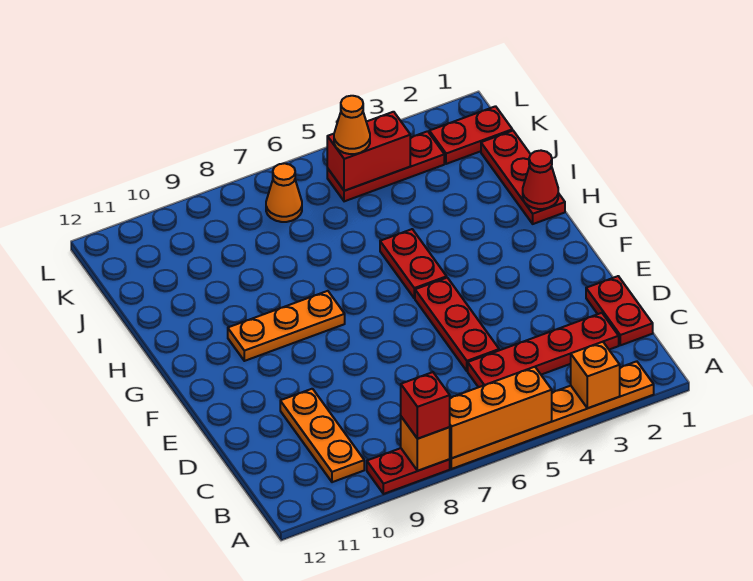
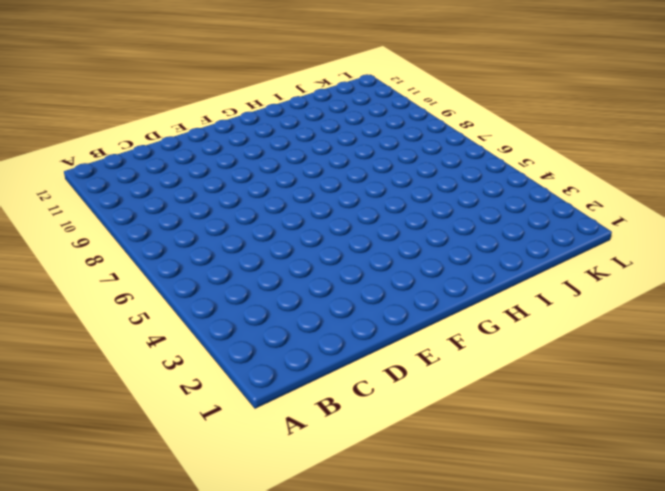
none -> orange 1x6 plate [450,361,654,469]
none -> red 1x2 plate [367,448,450,494]
none -> orange 1x3 plate [280,389,364,482]

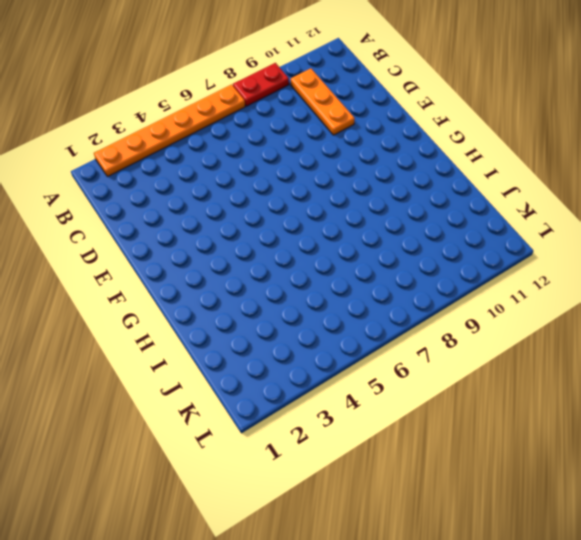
none -> red 1x2 plate [586,276,653,345]
none -> red 1x4 plate [468,313,619,387]
none -> red 1x3 plate [415,278,499,371]

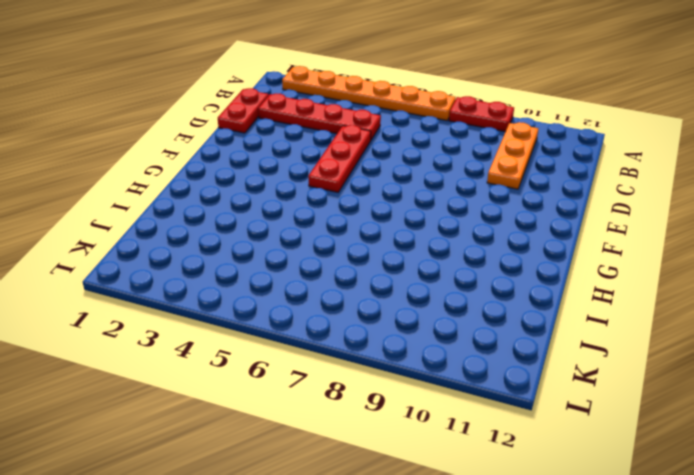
none -> red 1x2 plate [380,229,447,298]
none -> orange 1x3 plate [228,291,345,361]
none -> red 1x3 plate [481,131,565,224]

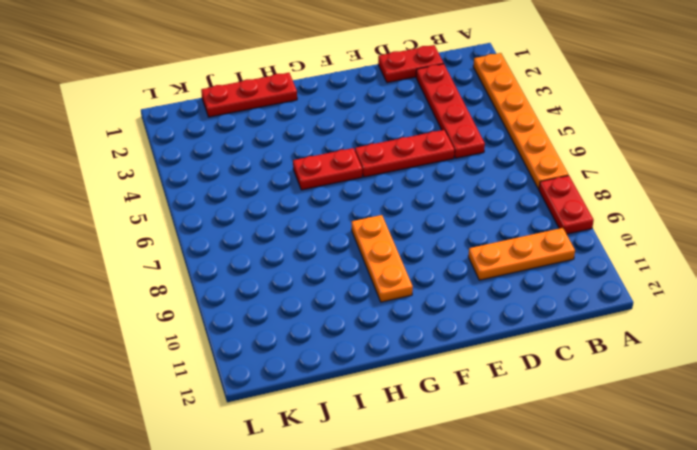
none -> red 1x2 plate [429,106,512,164]
none -> red 1x3 plate [327,131,444,201]
none -> orange 1x1 cone [266,163,302,222]

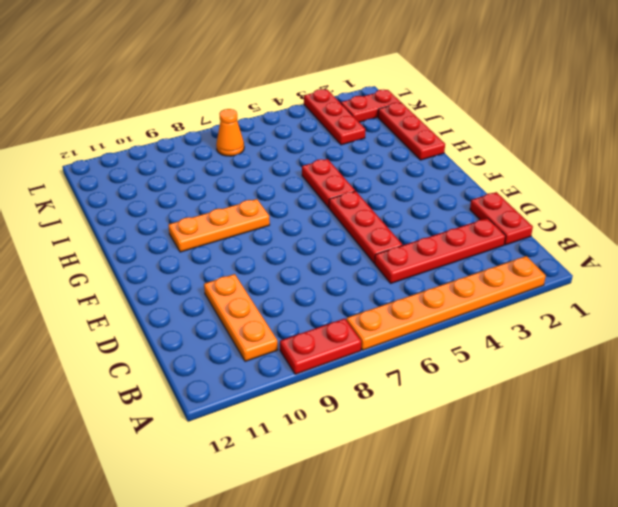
red 1x3 plate [304,89,365,145] -> red 1x3 plate turned to [327,131,444,201]
none -> orange 1x1 brick [571,342,620,408]
none -> orange 1x3 brick [450,367,552,458]
none -> orange 1x1 brick [401,417,450,471]

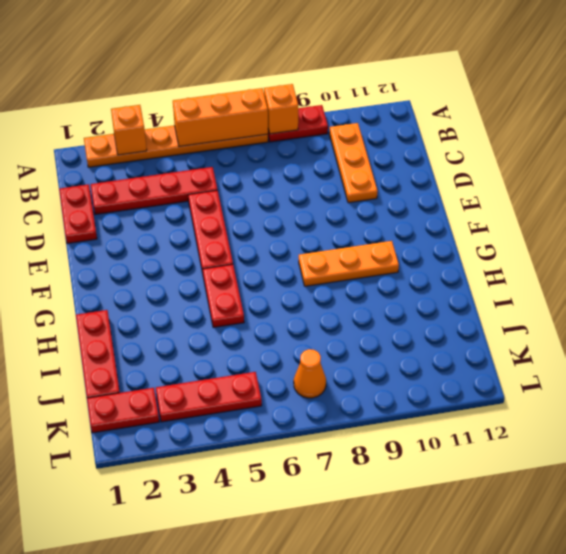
none -> red 1x1 cone [523,151,558,209]
none -> red 1x2 brick [327,112,410,191]
none -> red 1x1 brick [401,372,450,439]

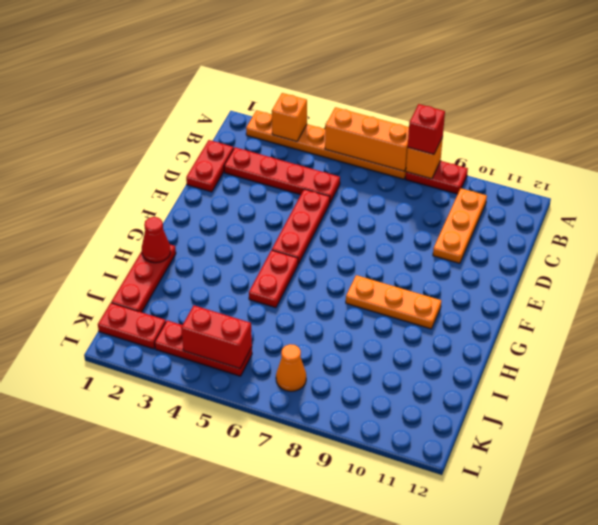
none -> orange 1x1 cone [334,96,370,154]

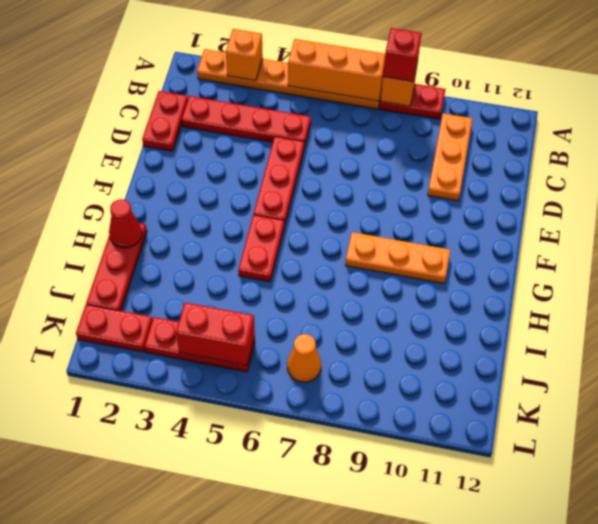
none -> orange 1x1 cone [334,96,370,154]

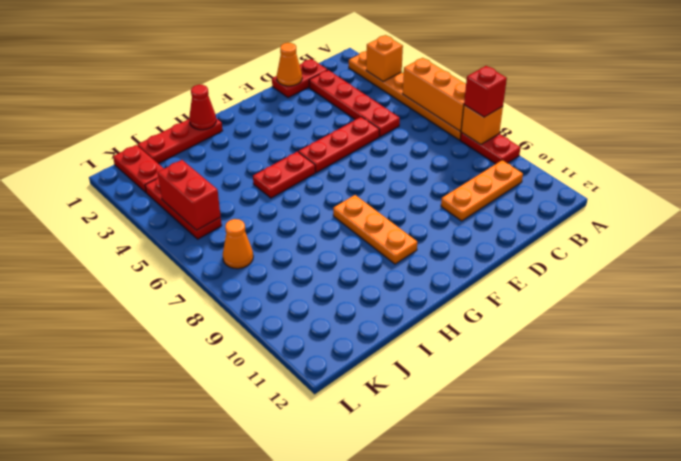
orange 1x1 cone [277,43,302,86] -> orange 1x1 cone moved to [334,96,370,154]

